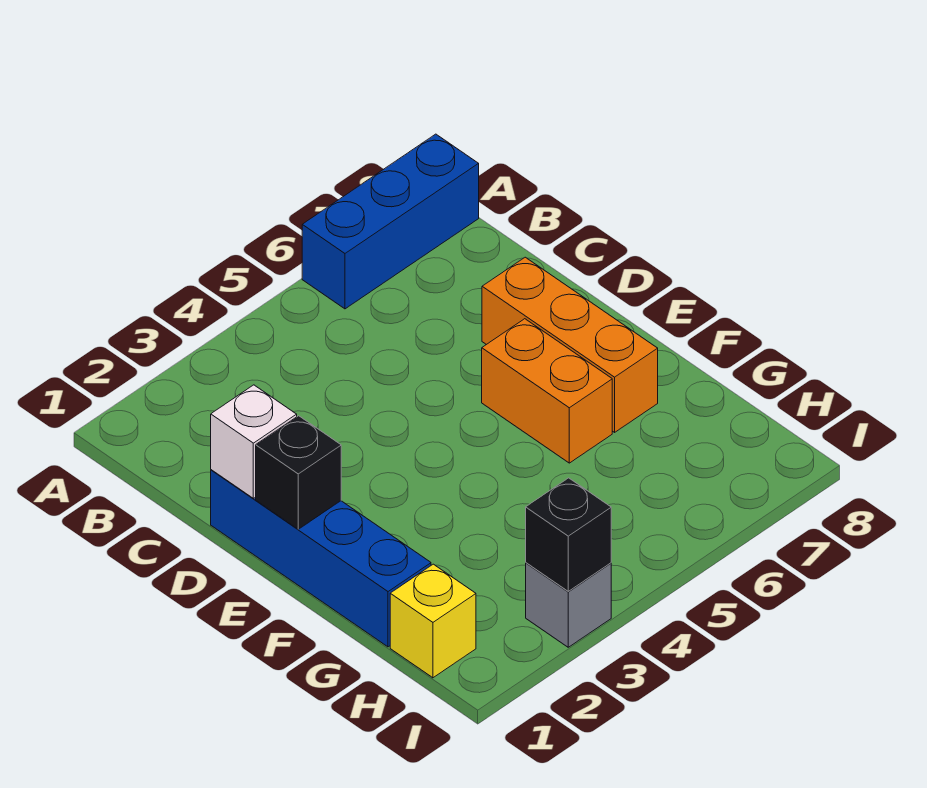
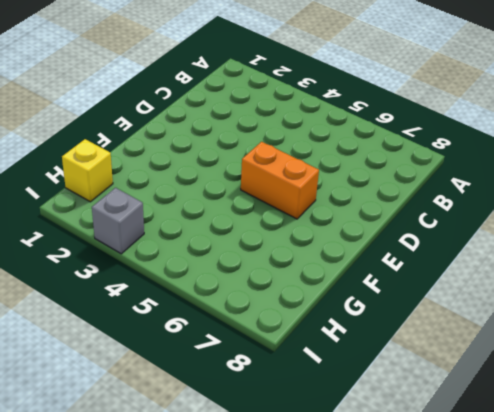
orange 1x2 brick [241,142,319,219] -> orange 1x2 brick turned to [482,319,612,463]
none -> blue 1x3 brick [302,134,479,309]
none -> blue 1x4 brick [211,470,431,647]

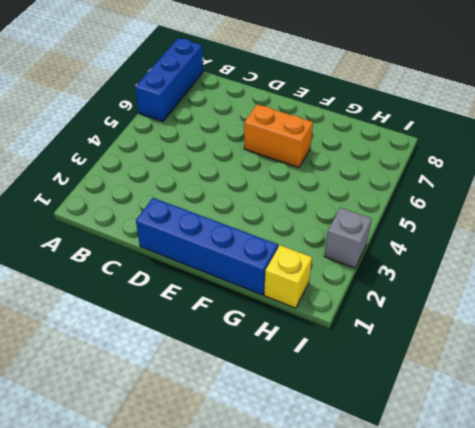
none -> orange 1x3 brick [482,257,658,432]
none -> white 1x1 brick [211,385,297,498]

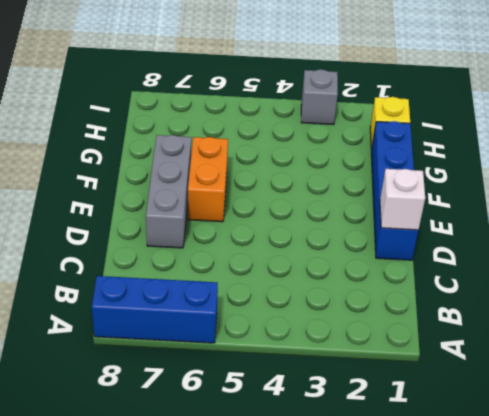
grey 1x3 brick [146,135,191,248] -> orange 1x3 brick [482,257,658,432]
none -> black 1x1 brick [256,416,341,529]
none -> black 1x1 brick [526,478,611,591]

